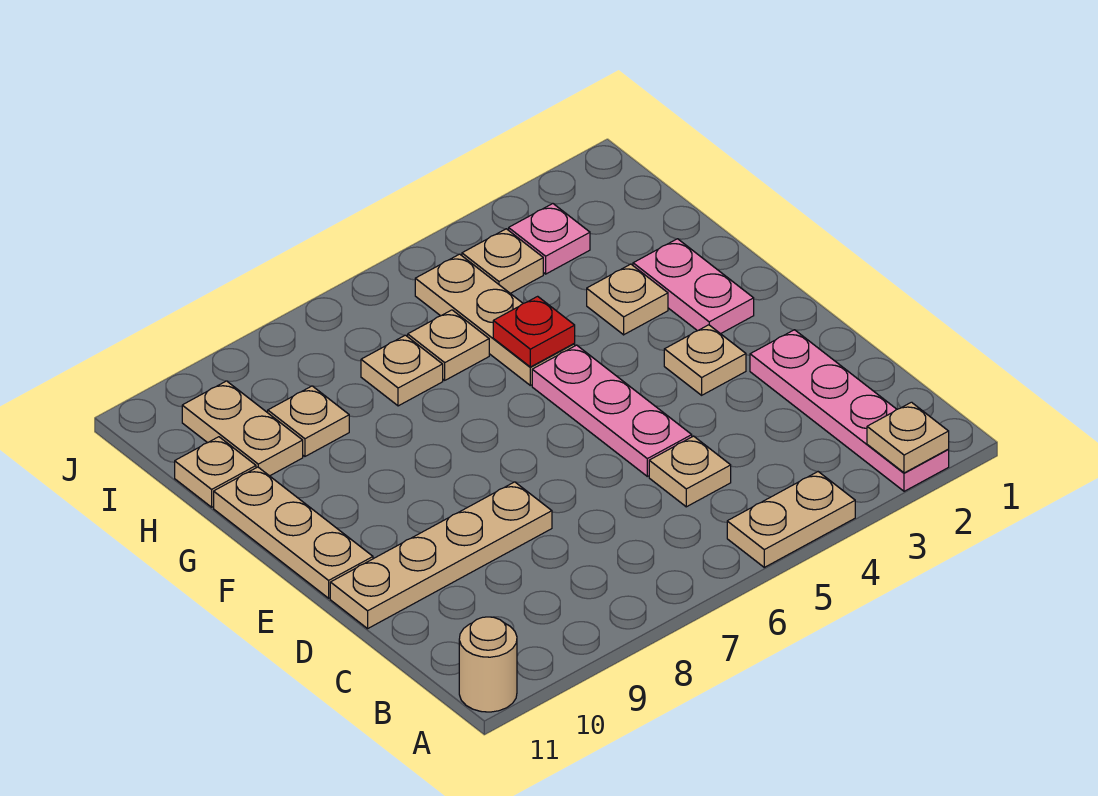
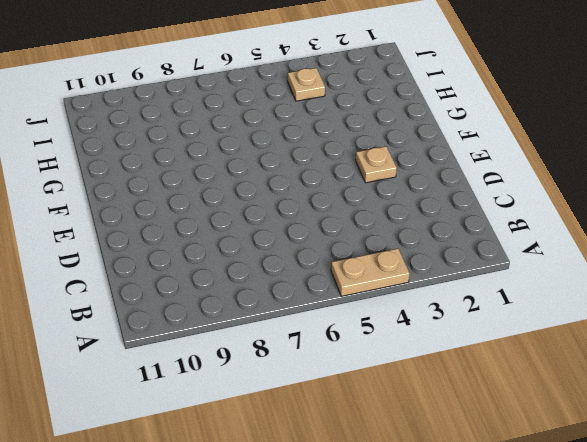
none -> pink 1x4 plate [750,330,949,491]
none -> tan 1x1 round brick [459,617,517,712]
none -> tan 1x1 plate [649,436,731,507]

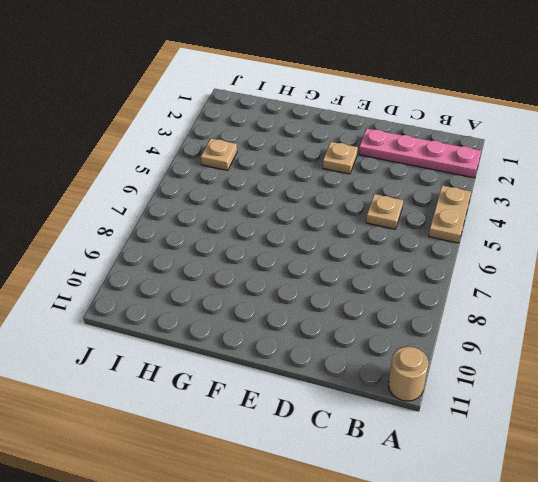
none -> pink 1x3 plate [532,345,692,476]
none -> tan 1x4 plate [330,482,552,629]
none -> tan 1x3 plate [214,467,373,598]

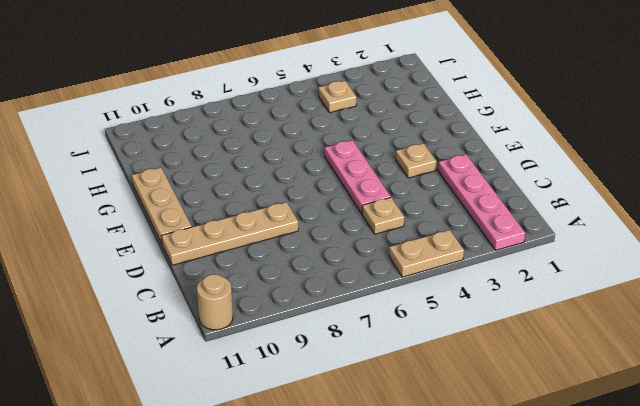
none -> pink 1x2 plate [633,239,754,334]
none -> tan 1x1 plate [587,264,668,335]
none -> tan 1x3 plate [415,254,575,385]

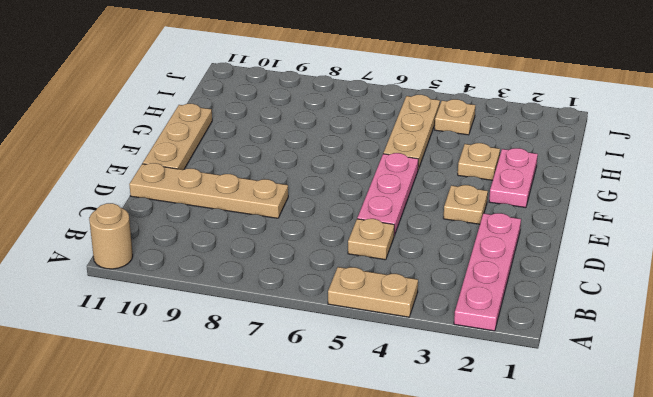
none -> tan 1x1 plate [408,310,489,380]
none -> tan 1x1 plate [361,335,443,406]
none -> tan 1x1 plate [268,386,349,456]

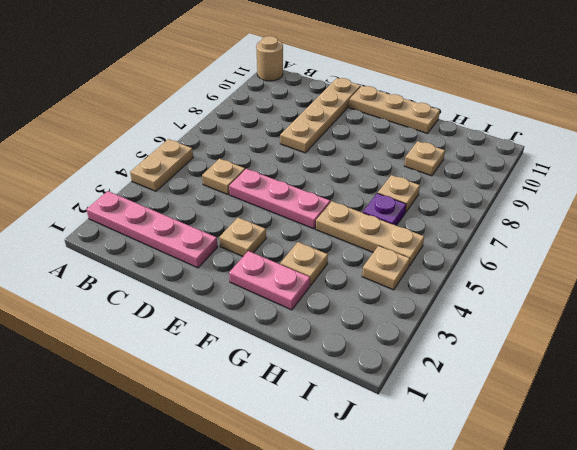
purple 1x1 plate [363,193,406,226] -> tan 1x1 plate [408,310,489,380]
none -> tan 1x2 plate [182,381,303,476]
none -> tan 1x1 plate [175,437,256,507]
none -> pink 1x1 plate [509,203,590,274]

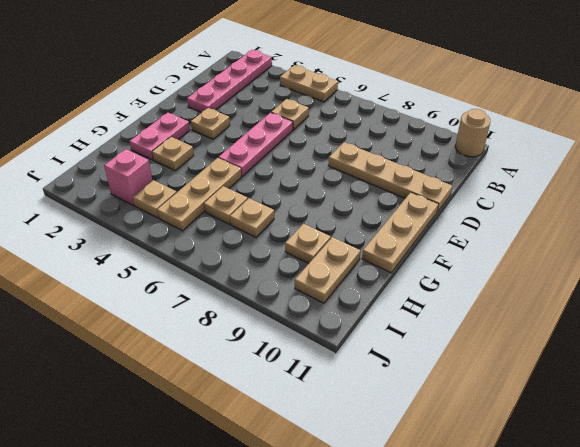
pink 1x1 brick [104,149,152,205] -> pink 1x1 plate [509,203,590,274]
none -> tan 1x1 plate [175,437,256,507]
none -> tan 1x1 plate [867,402,949,473]
none -> red 1x1 plate [493,296,575,367]

